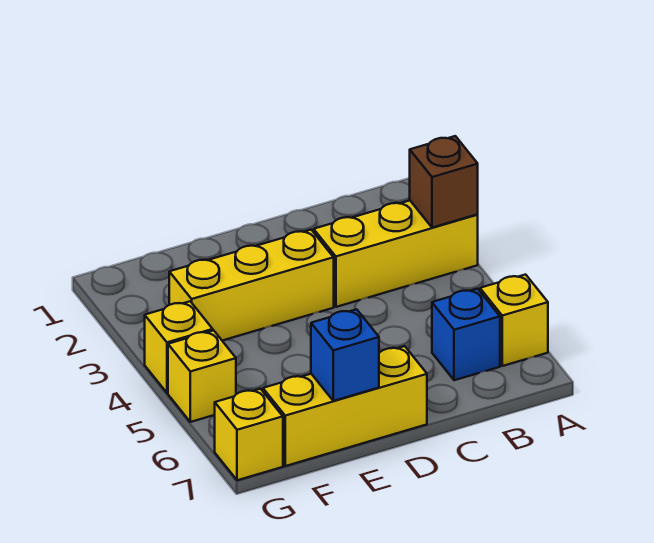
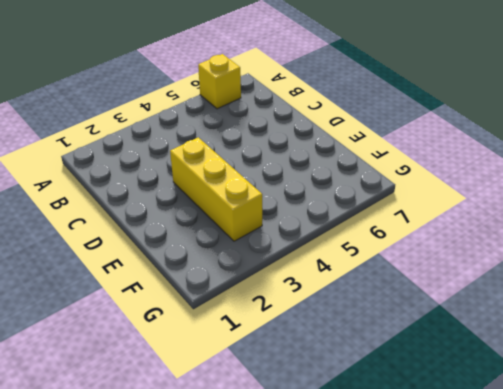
none -> yellow 1x3 brick [314,201,478,307]
none -> blue 1x1 brick [432,289,500,380]

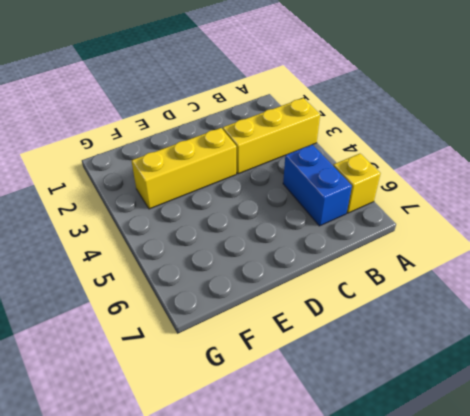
blue 1x2 brick [283,145,352,226] -> blue 1x1 brick [432,289,500,380]
none -> yellow 1x3 brick [263,346,427,466]
none -> yellow 1x1 brick [145,301,213,393]

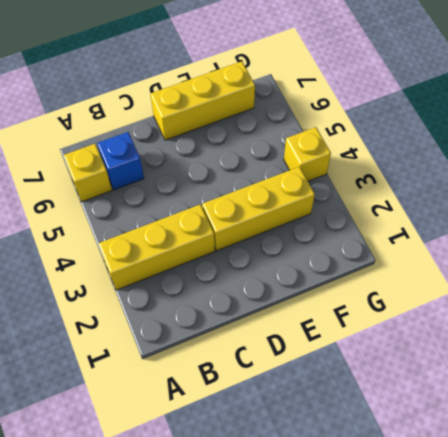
none -> yellow 1x1 brick [168,330,236,422]
none -> yellow 1x1 brick [215,389,283,480]

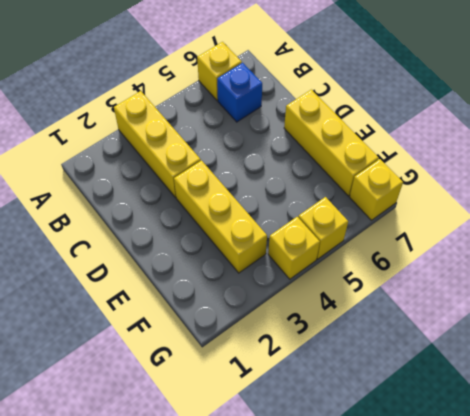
none -> brown 1x1 brick [410,136,478,228]
none -> blue 1x1 brick [311,309,379,401]

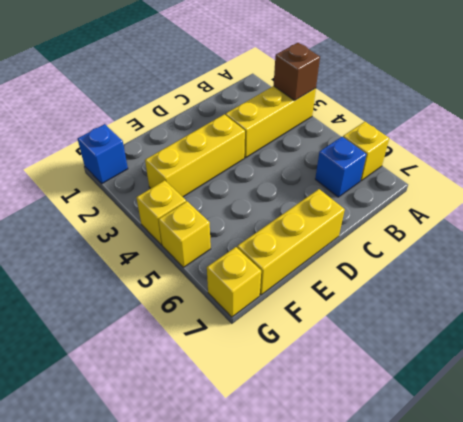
blue 1x1 brick [78,124,128,184] -> blue 1x1 brick moved to [311,309,379,401]

